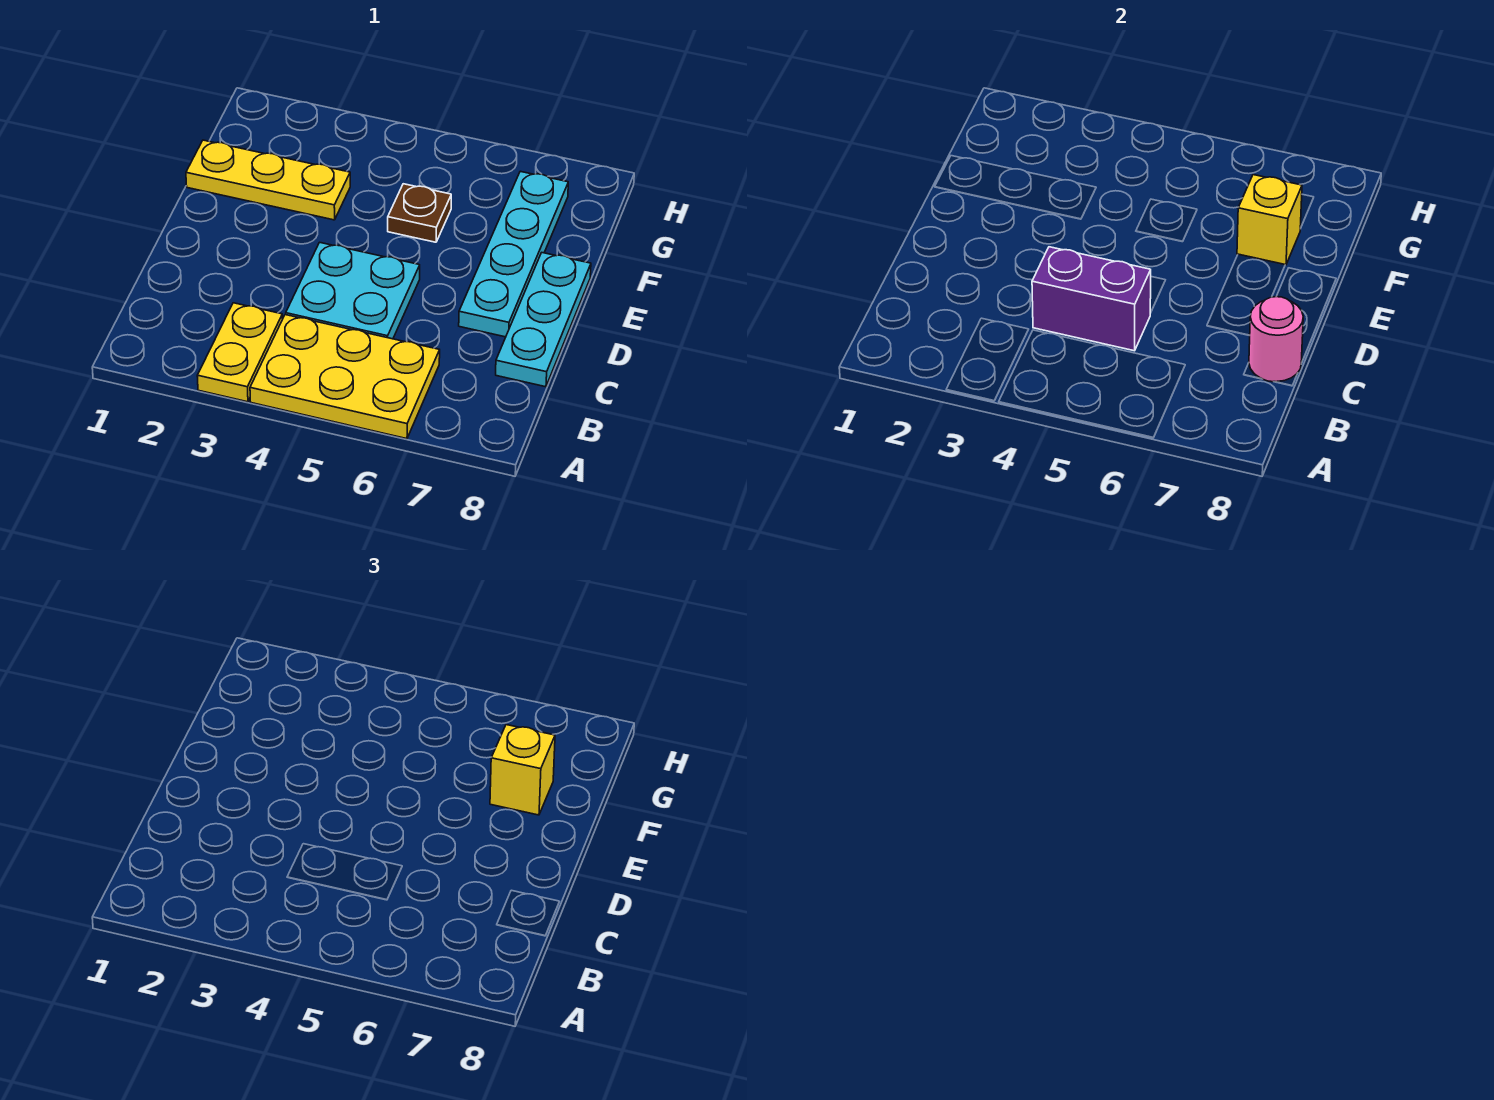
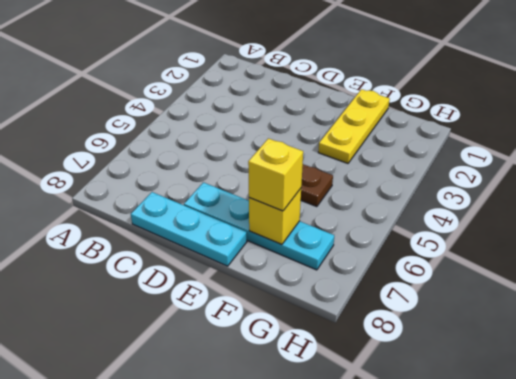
none -> yellow 1x2 plate [197,303,283,402]
none -> yellow 2x3 plate [250,315,440,439]

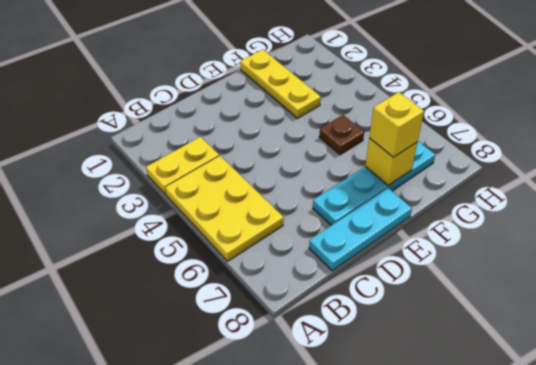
none -> cyan 2x2 plate [286,242,420,339]
none -> purple 1x2 brick [1032,247,1151,351]

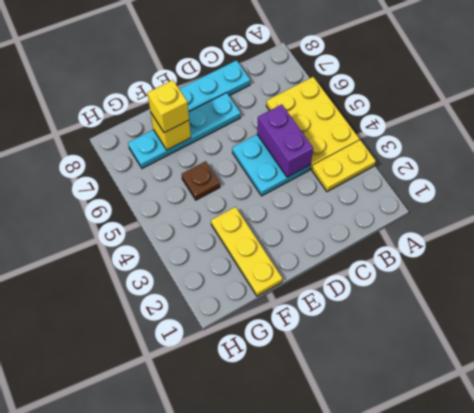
none -> pink 1x1 round brick [1249,297,1303,382]

